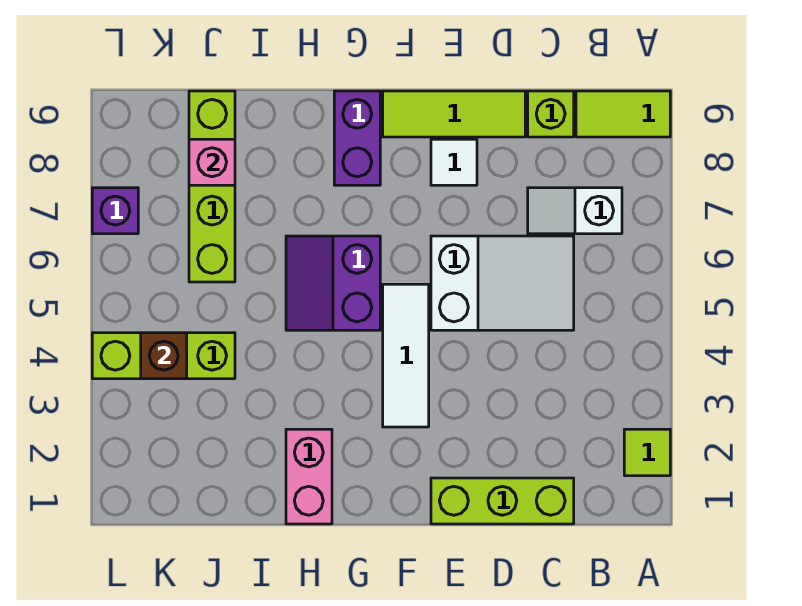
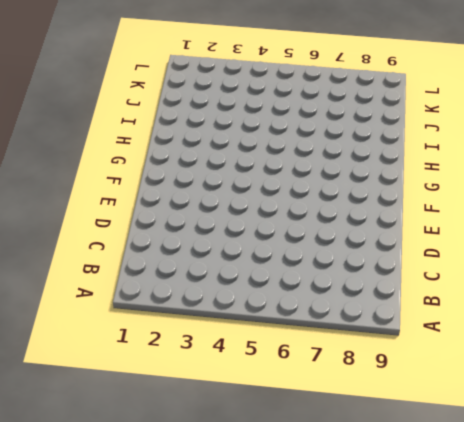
none -> lime 1x1 tile [624,429,670,476]
none -> lime 1x2 tile [576,91,670,137]
none -> white 1x2 slope [528,188,622,234]

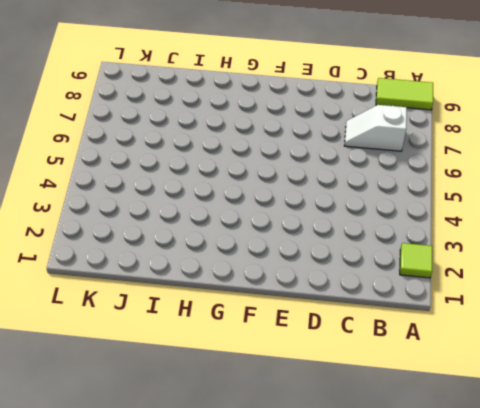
none -> lime 1x3 brick [431,478,574,524]
none -> white 2x3 slope [431,236,574,330]
none -> lime 1x1 brick [528,91,574,137]

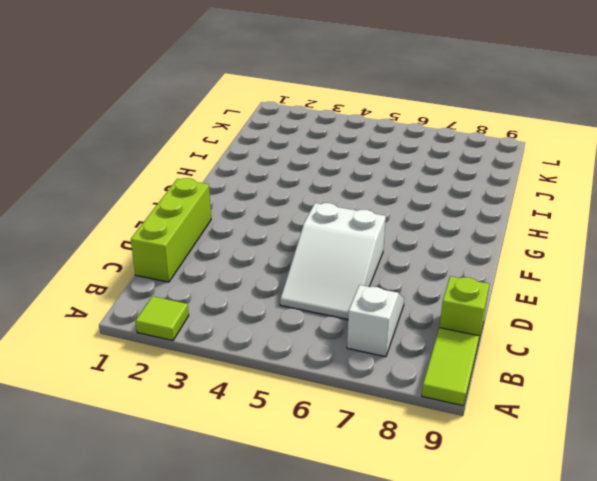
none -> lime 1x3 tile [383,91,525,137]
none -> white 1x1 tile [431,139,477,185]
none -> white 1x3 tile [383,284,429,427]

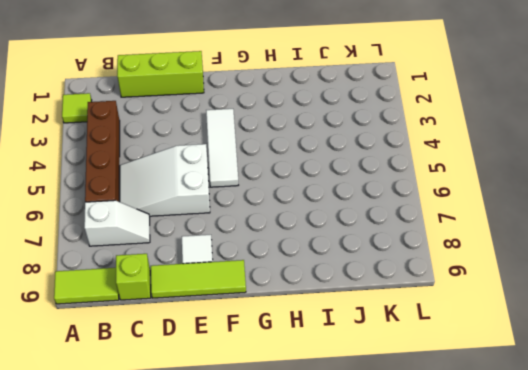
brown 1x4 brick [85,101,120,202] -> none
none -> purple 2x2 slope [286,236,380,330]
none -> purple 1x2 brick [334,91,380,185]
none -> pink 1x2 brick [286,429,332,524]

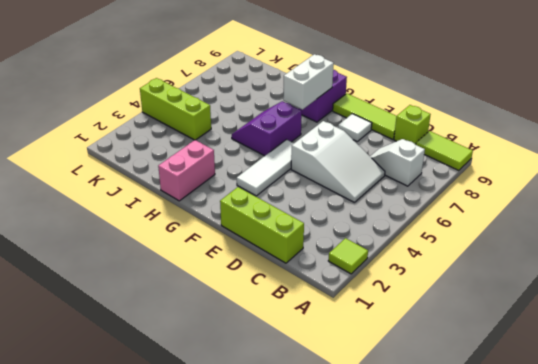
white 1x2 brick [283,54,334,110] -> none
none -> lime 1x4 brick [189,91,235,282]
none -> purple 1x1 brick [92,188,138,234]
none -> pink 1x1 brick [189,139,235,185]

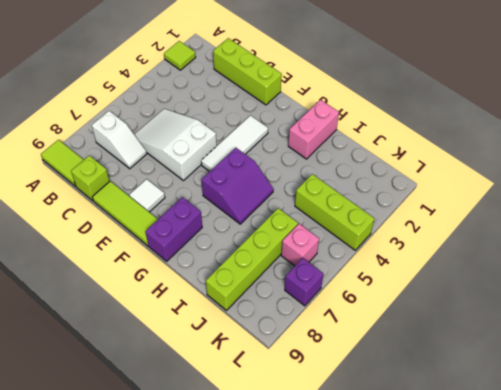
pink 1x1 brick [281,224,319,266] -> pink 1x1 brick moved to [189,139,235,185]
none -> brown 1x1 brick [141,333,187,379]

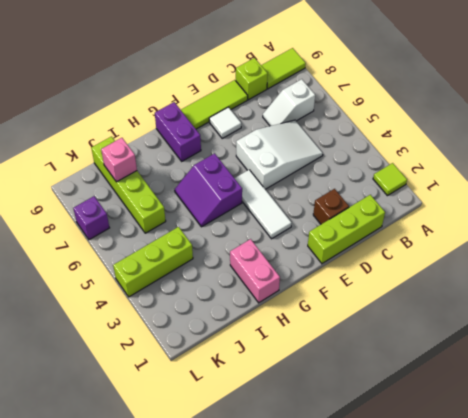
brown 1x1 brick [313,189,349,224] -> brown 1x1 brick moved to [141,333,187,379]

